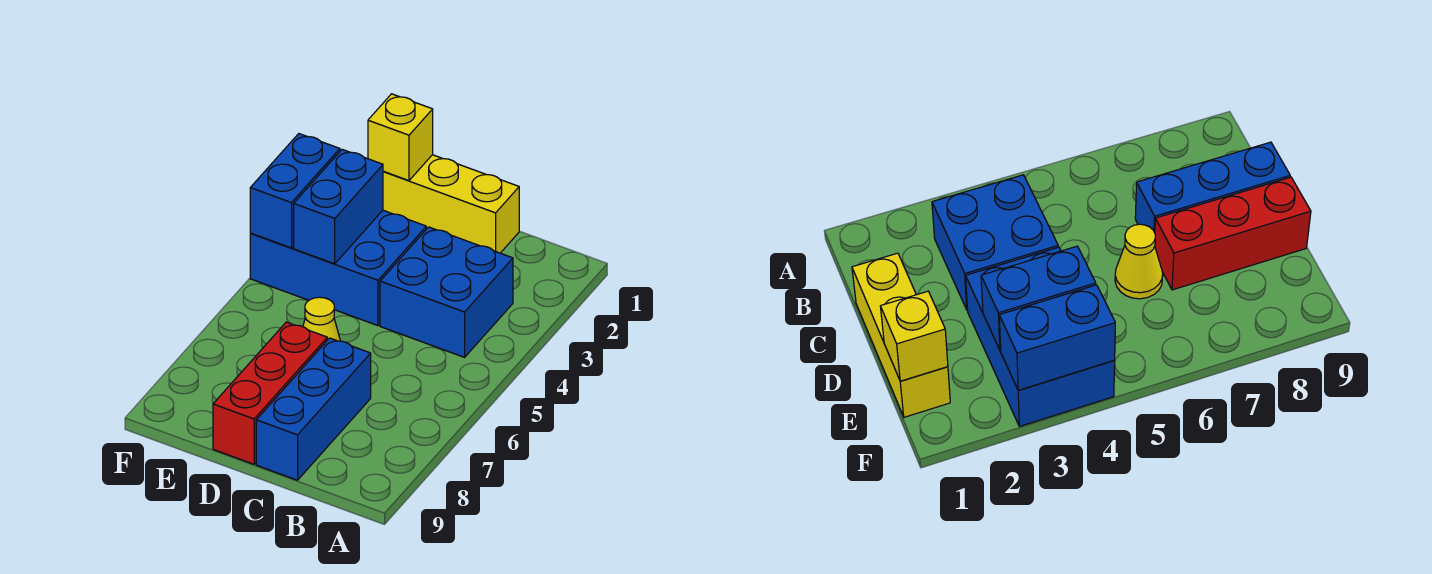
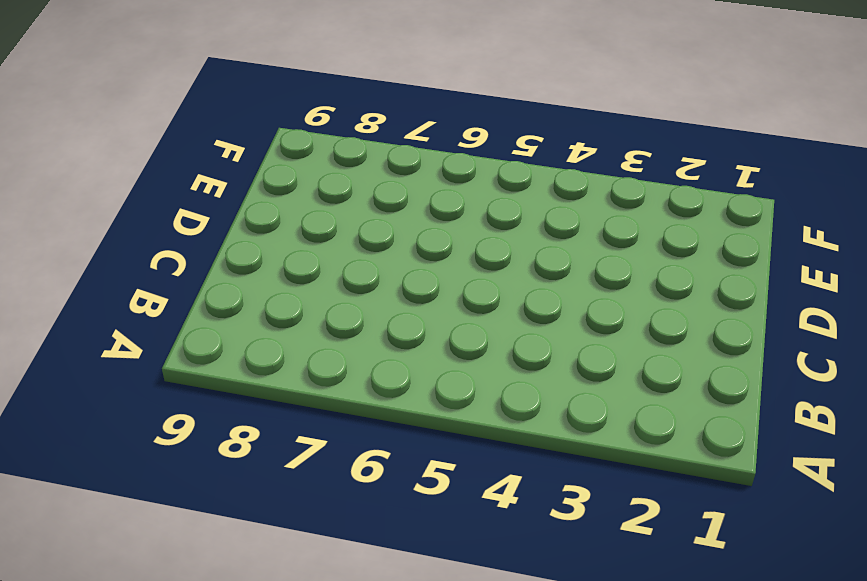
none -> blue 2x2 brick [380,227,513,357]
none -> yellow 1x3 brick [383,155,519,253]

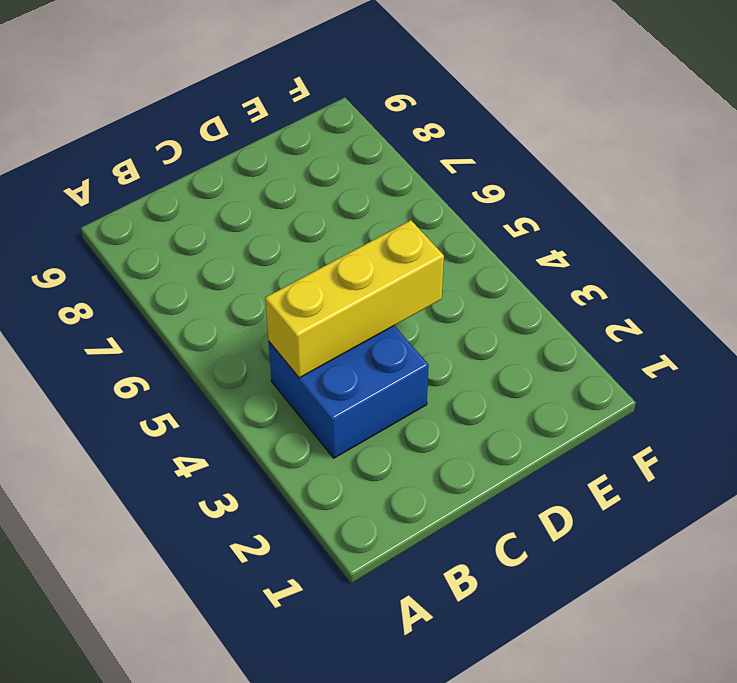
yellow 1x3 brick [265,220,444,378] -> yellow 1x3 brick moved to [383,155,519,253]
none -> blue 1x3 brick [256,338,371,480]
none -> blue 2x3 brick [250,210,426,326]

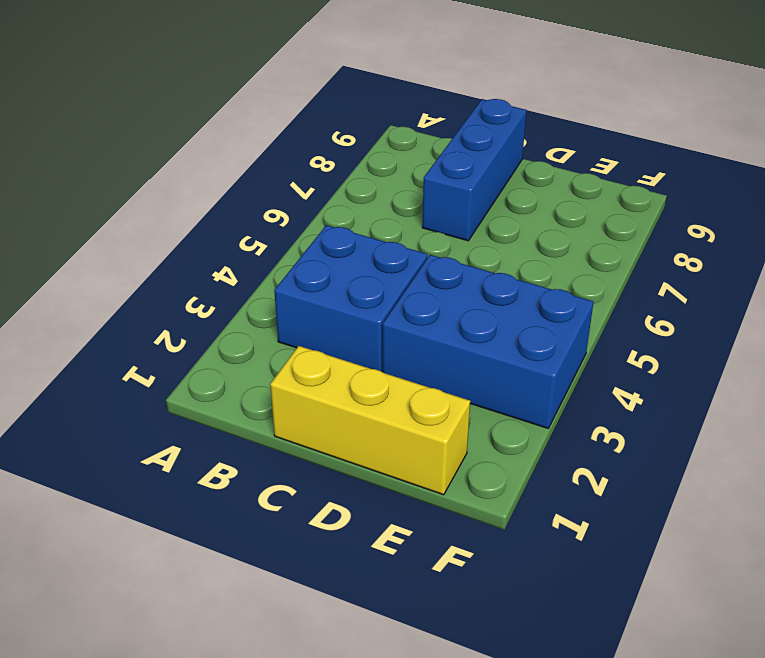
none -> yellow 1x1 cone [303,297,340,341]
none -> red 1x3 brick [213,322,327,464]

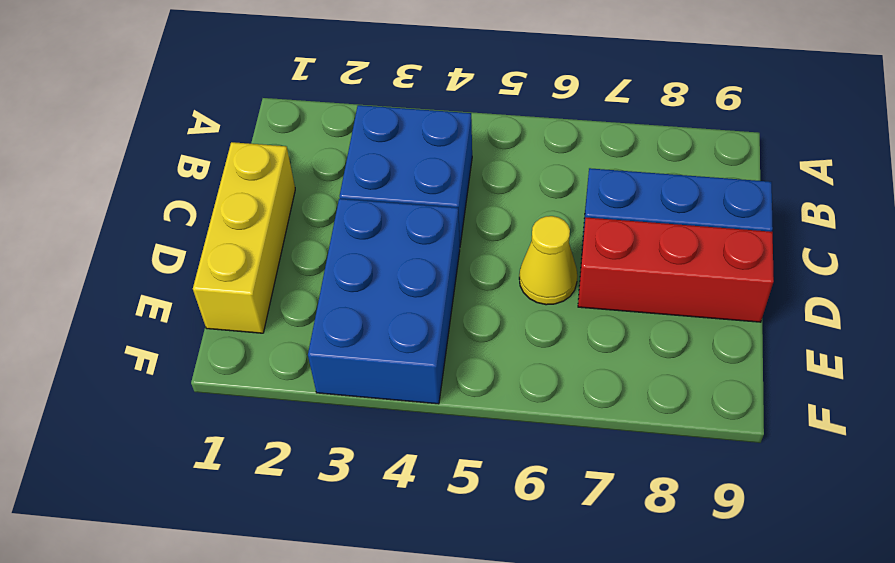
none -> yellow 1x1 brick [368,94,433,181]
none -> blue 1x2 brick [294,149,383,264]

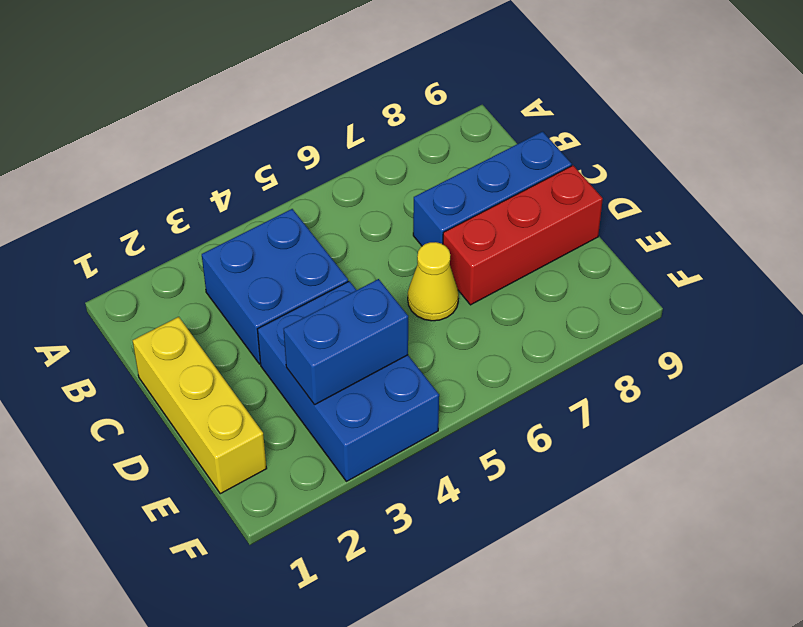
none -> yellow 1x1 brick [368,94,433,181]
none -> blue 1x2 brick [250,134,340,248]

